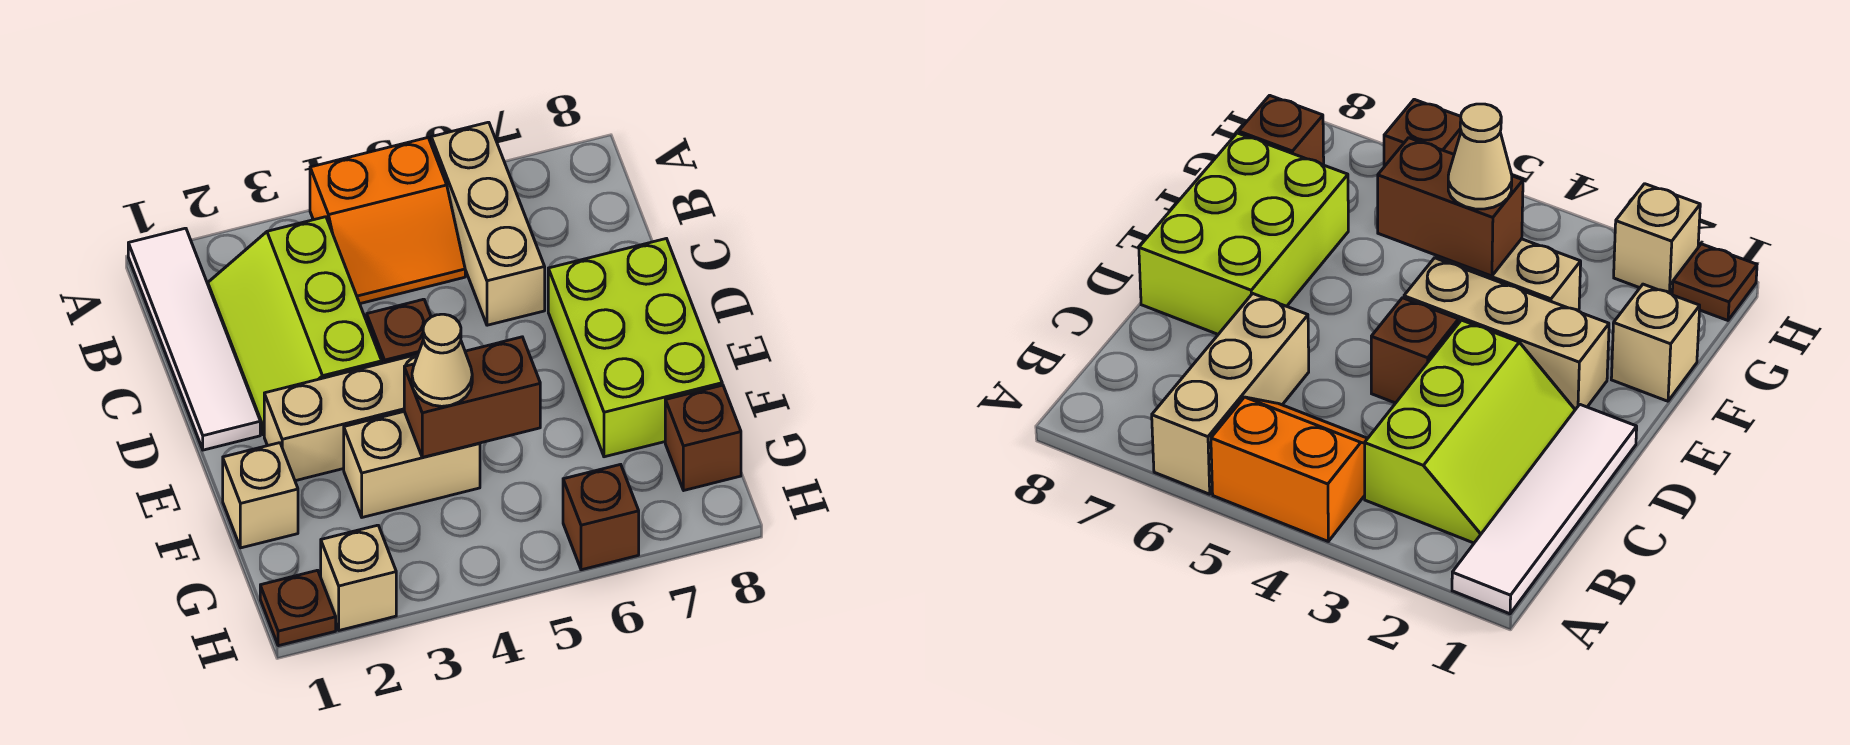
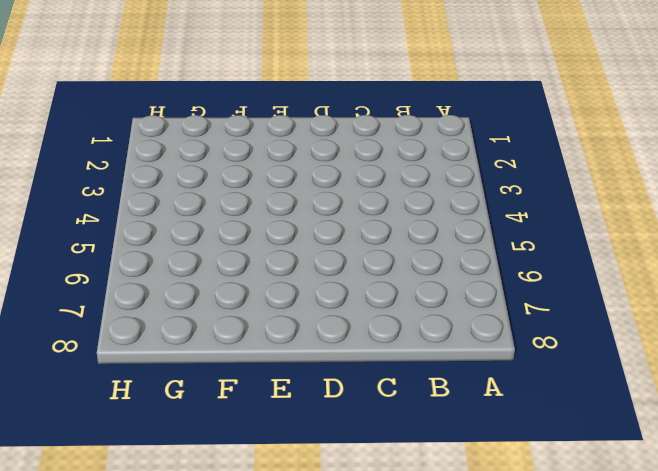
none -> white 1x4 tile [128,228,260,450]
none -> orange 2x2 slope [310,138,465,304]
none -> tan 1x3 brick [431,122,545,325]

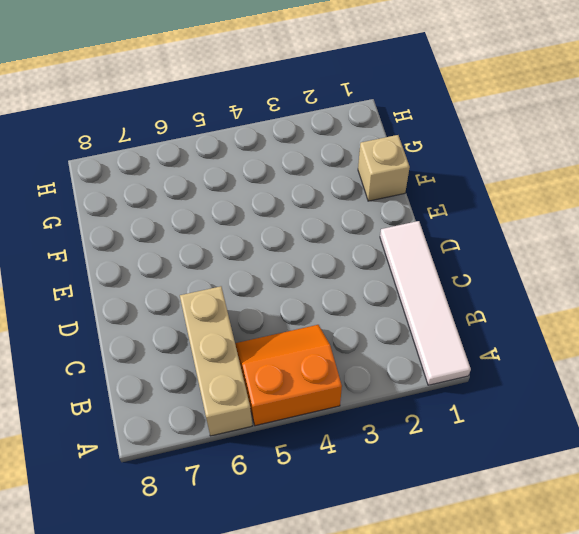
none -> lime 2x3 slope [208,217,382,435]
none -> brown 1x1 brick [367,299,431,363]
none -> lime 2x3 brick [548,239,722,457]

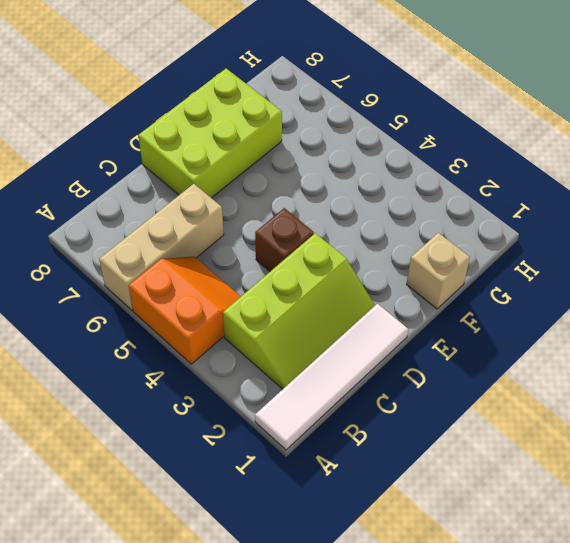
none -> tan 1x3 brick [264,355,418,481]
none -> tan 1x2 brick [344,411,480,517]
none -> brown 1x1 brick [665,385,741,490]

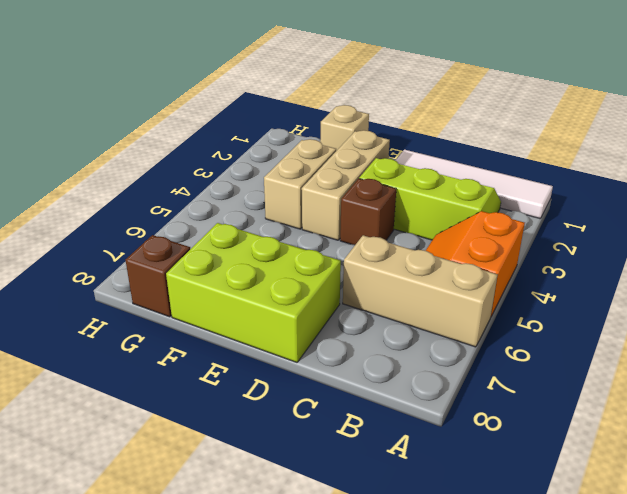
none -> brown 1x1 plate [260,570,336,646]
none -> tan 1x1 brick [321,525,396,630]
none -> brown 1x1 brick [563,464,639,570]

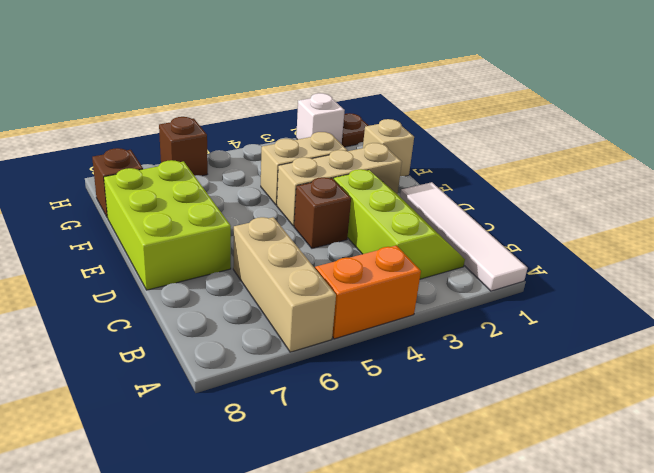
white 1x1 brick [296,93,345,144] -> tan 1x1 brick [321,525,396,630]
none -> brown 1x2 brick [404,337,540,457]
none -> tan 1x1 cone [412,314,472,406]

